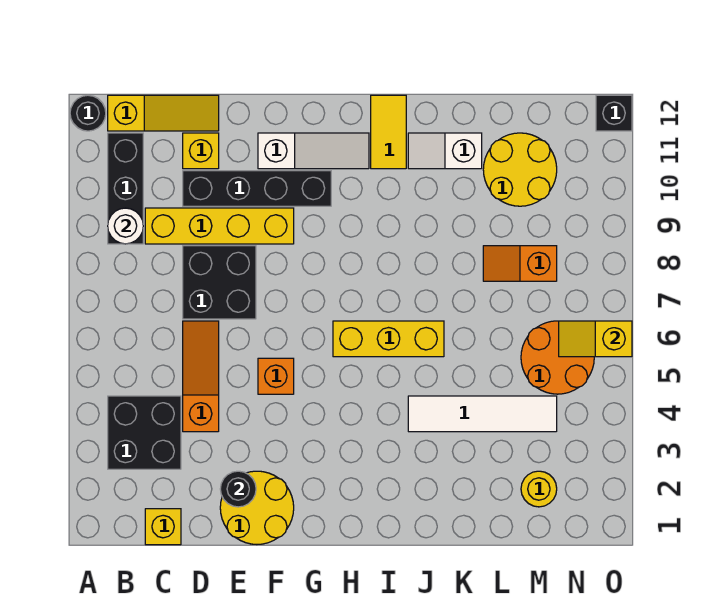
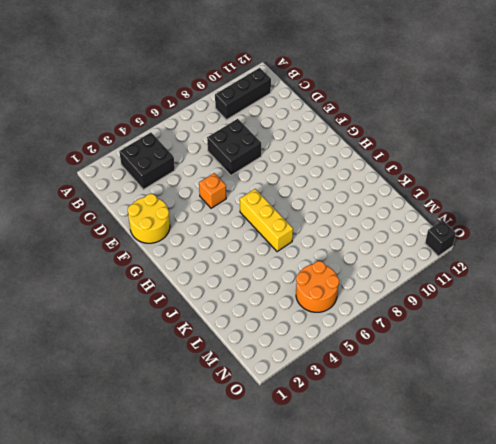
none -> black 1x1 round brick [70,95,106,131]
none -> yellow 1x3 slope [108,95,219,131]
none -> yellow 1x1 brick [145,509,181,545]

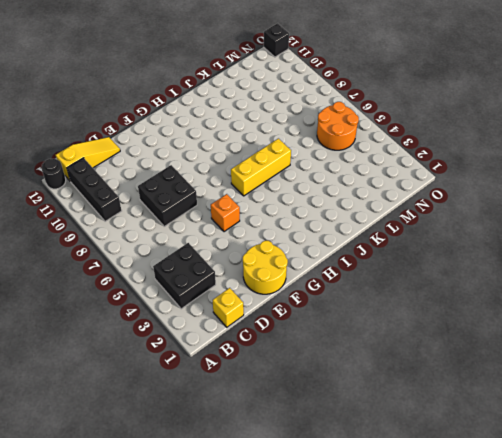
none -> yellow 1x4 brick [145,208,294,244]
none -> orange 1x3 slope [183,321,219,432]
none -> black 1x4 brick [183,171,331,206]

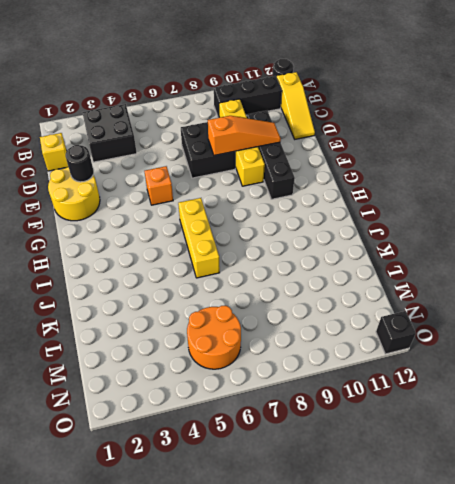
orange 1x3 slope [208,116,281,155] -> orange 1x3 slope moved to [183,321,219,432]
none -> yellow 1x1 brick [183,133,219,169]
none -> white 1x3 slope [258,133,369,169]
none -> yellow 1x2 tile [371,95,406,169]

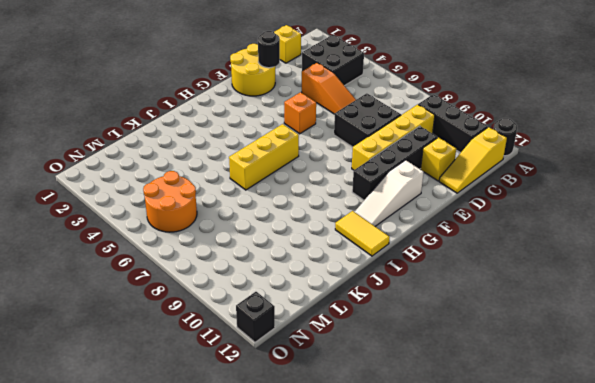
none -> white 1x4 tile [408,396,557,432]
none -> white 1x2 slope [408,133,482,169]
none -> orange 1x2 slope [483,246,557,281]

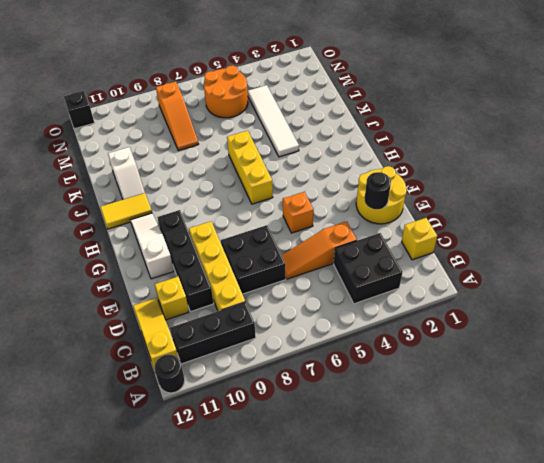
orange 1x3 slope [156,82,198,151] -> orange 1x2 slope [483,246,557,281]
none -> yellow 2x2 round brick [483,133,557,206]
none -> yellow 1x1 round brick [521,471,557,507]
none -> white 1x1 round brick [108,208,143,244]

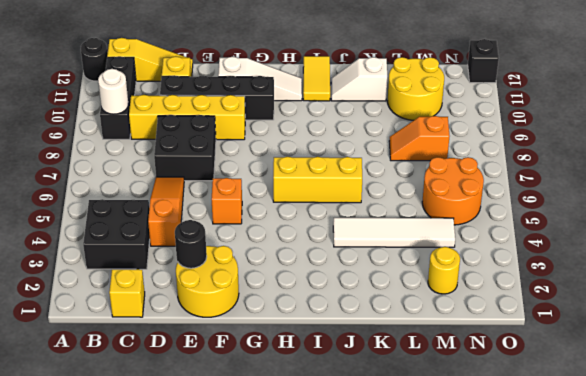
none -> yellow 1x2 slope [559,321,632,357]

